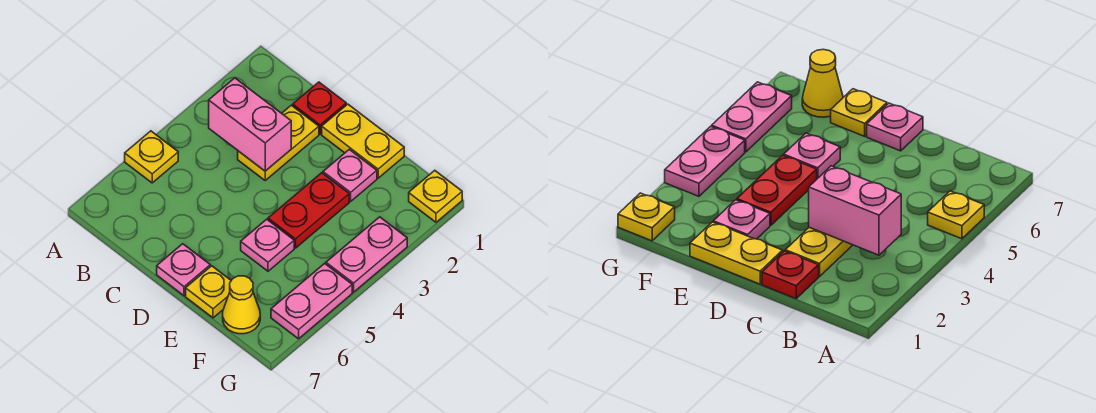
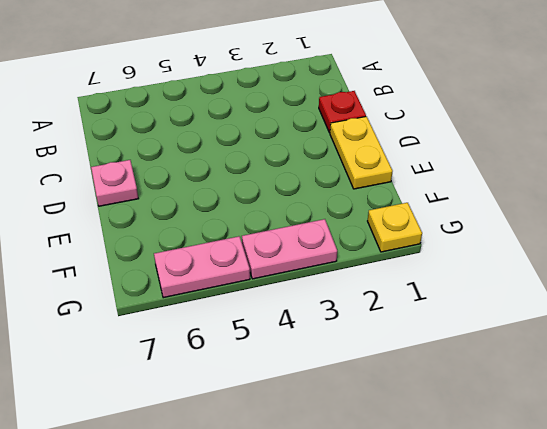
none -> yellow 1x1 plate [125,131,178,183]
none -> yellow 1x2 plate [238,105,319,180]
none -> pink 1x1 plate [323,150,377,201]

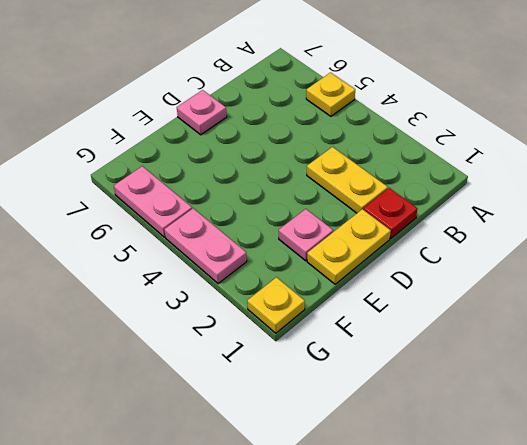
none -> red 1x2 plate [268,173,349,248]
none -> pink 1x1 plate [241,219,294,271]
none -> yellow 1x1 plate [186,266,231,318]

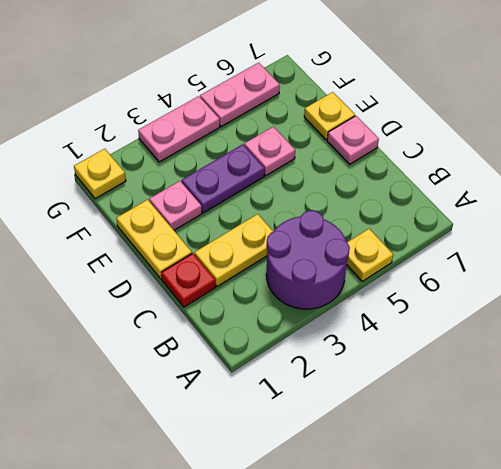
purple 2x2 round brick [266,210,350,309] -> none
purple 1x2 plate [182,144,265,213] -> red 1x2 plate [268,173,349,248]
none -> yellow 1x1 cone [223,276,260,334]
none -> pink 1x2 brick [209,78,291,171]

